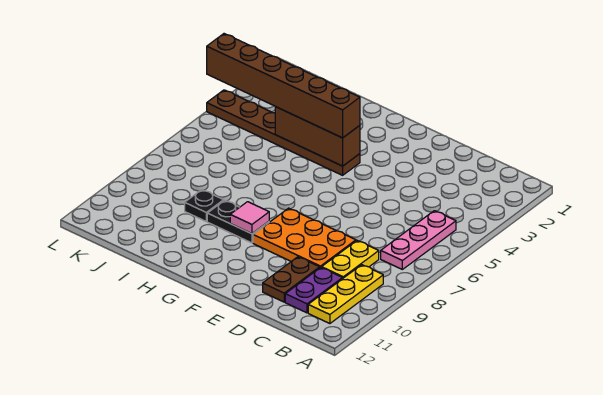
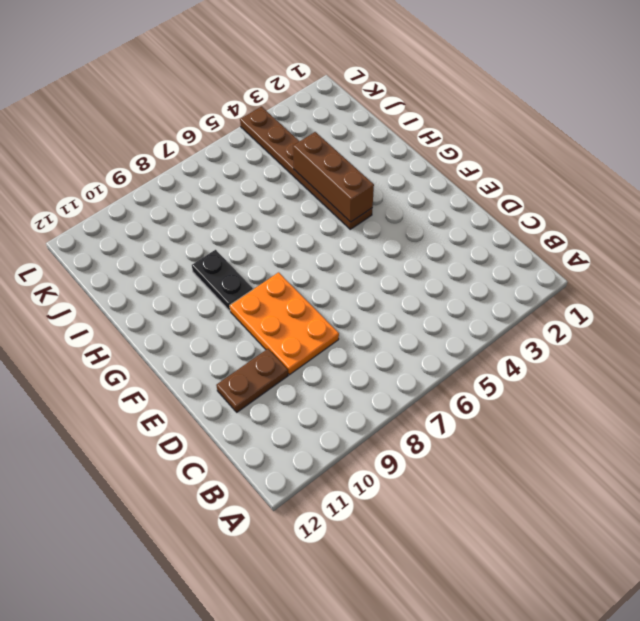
none -> pink 1x3 plate [381,211,456,269]
none -> yellow 1x3 plate [308,265,383,324]
none -> yellow 1x2 plate [322,241,379,278]

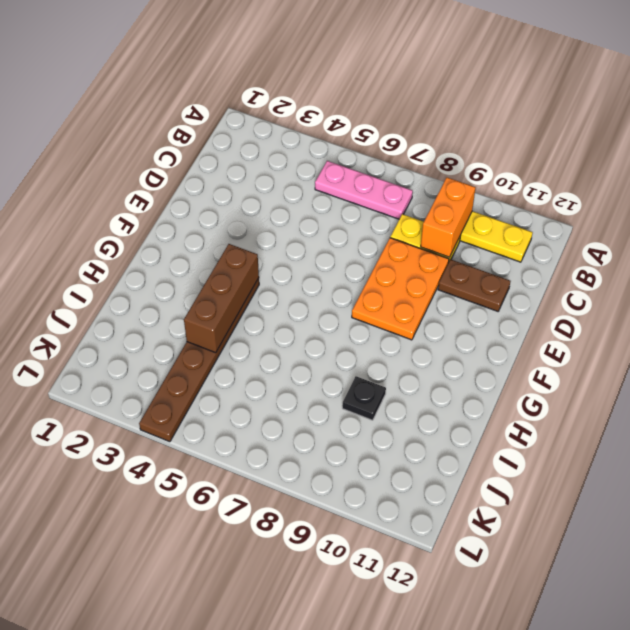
orange 1x2 brick [421,178,476,257] -> none
none -> purple 1x2 plate [285,268,343,313]
none -> black 1x2 plate [207,200,269,243]
none -> pink 1x1 tile [230,202,269,234]

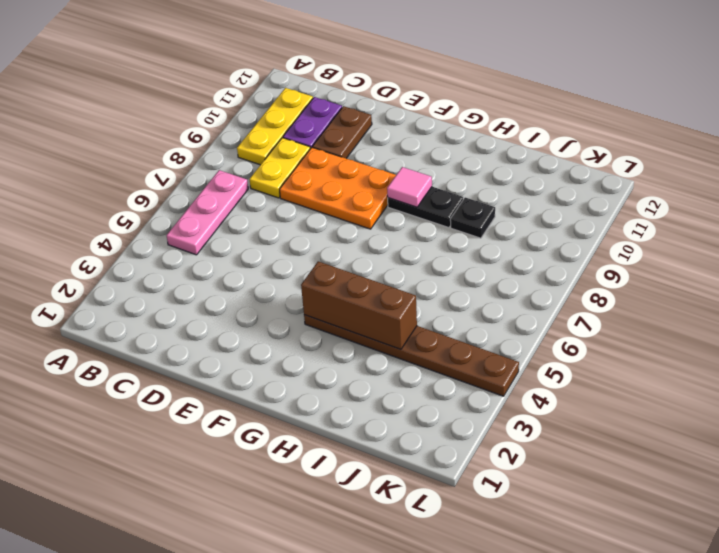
none -> brown 1x6 brick [207,34,360,138]

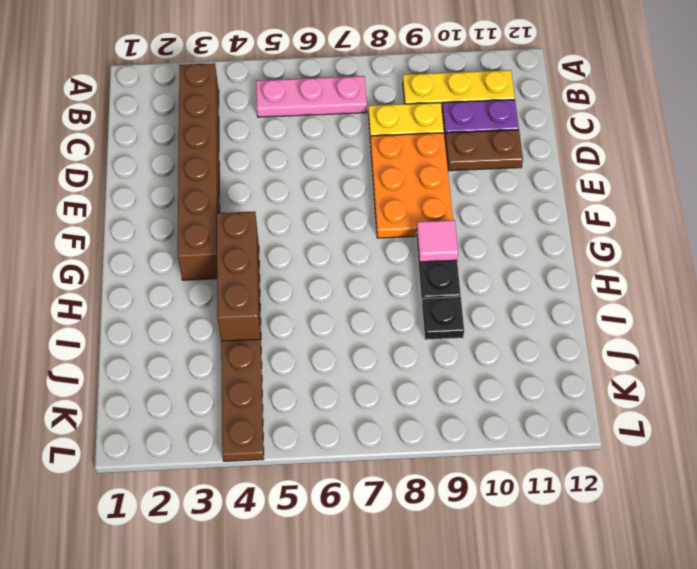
brown 1x6 brick [178,63,220,280] -> brown 1x6 brick moved to [207,34,360,138]

